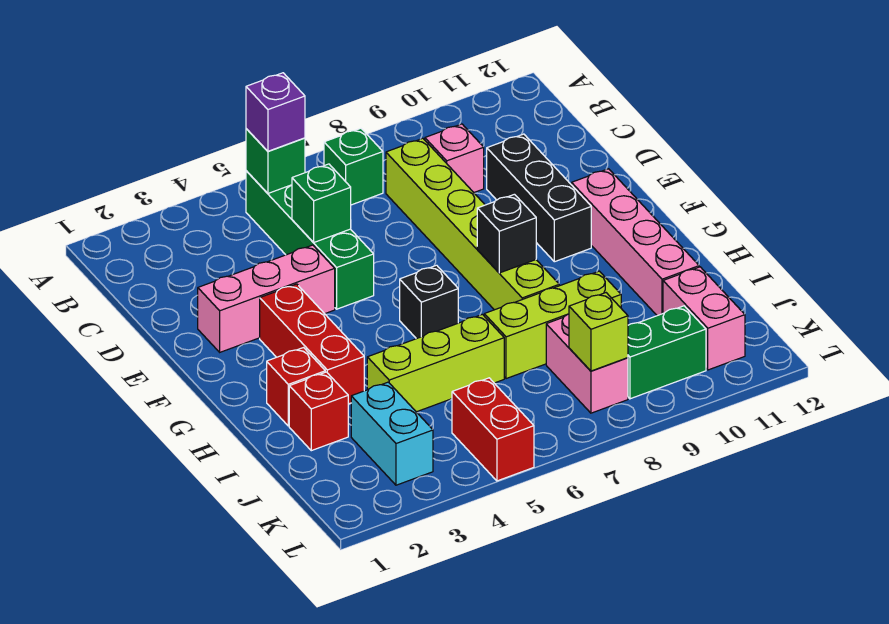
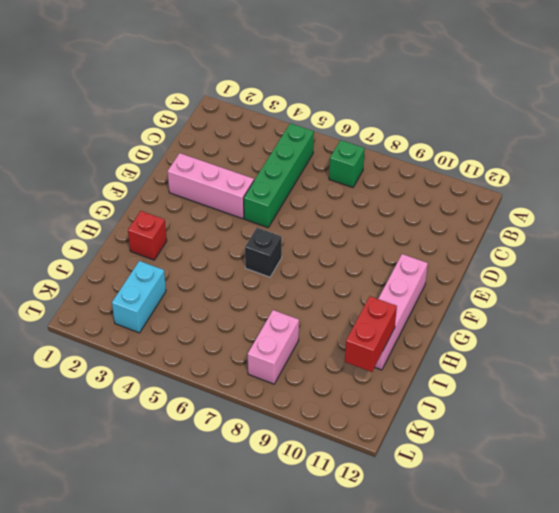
red 1x2 brick [345,296,397,372] -> red 1x2 brick moved to [452,378,534,481]
none -> lime 1x6 brick [386,138,559,310]
none -> pink 1x1 brick [425,124,484,192]
none -> black 1x3 brick [487,134,591,262]

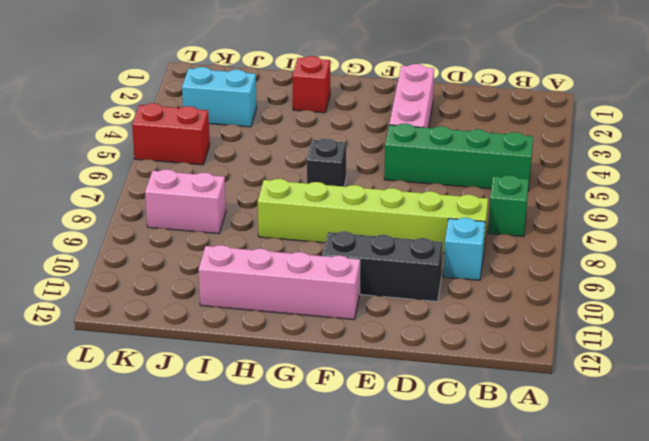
cyan 1x1 brick [443,218,485,280] -> pink 1x1 brick [425,124,484,192]
none -> red 1x3 brick [260,284,364,404]
none -> red 1x1 brick [289,372,348,451]
none -> lime 1x3 brick [367,314,504,412]

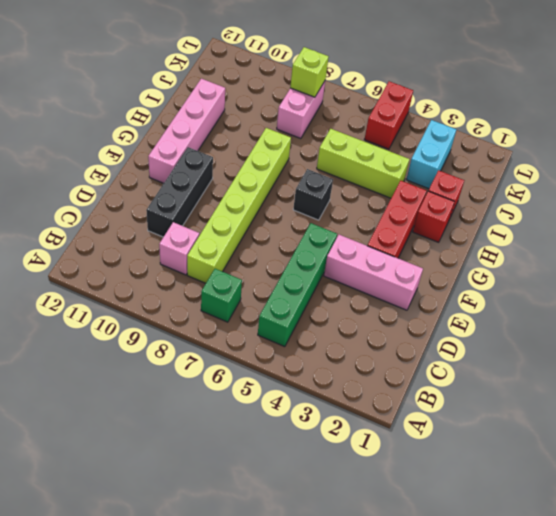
none -> lime 1x3 brick [484,271,621,379]
none -> pink 1x2 brick [663,267,745,370]
none -> green 1x2 brick [628,306,706,399]

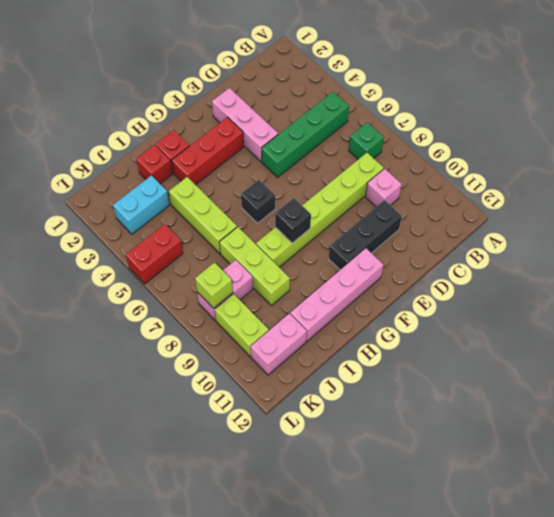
lime 1x2 brick [215,294,269,357] -> green 1x2 brick [628,306,706,399]
none -> green 1x1 brick [246,129,305,193]
none -> green 1x1 brick [292,164,351,243]
none -> purple 1x1 brick [246,73,305,151]

